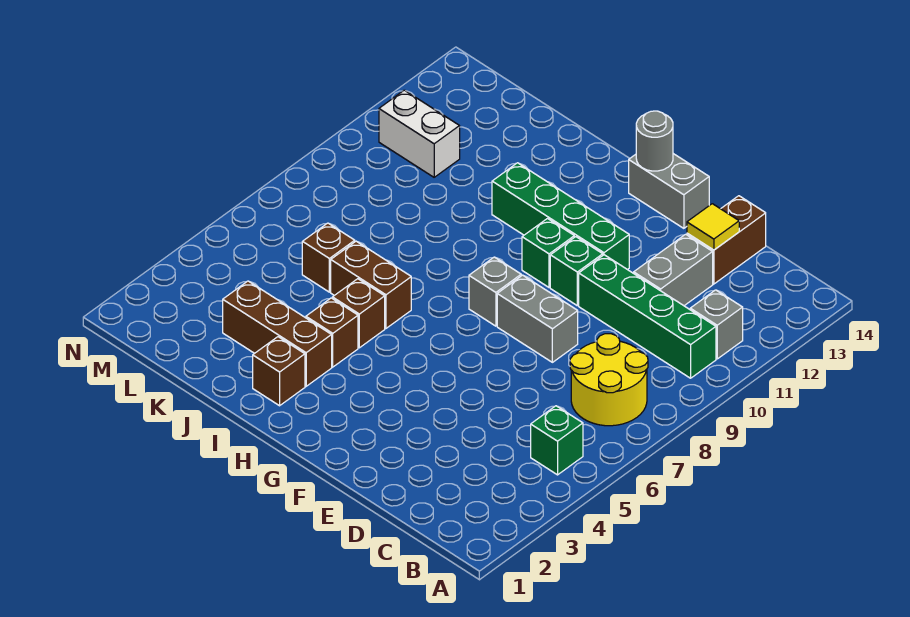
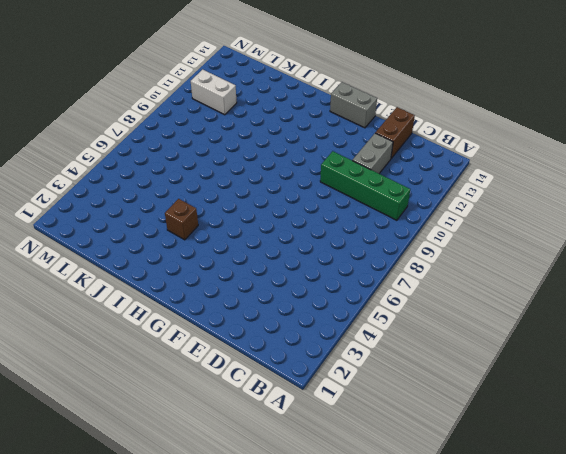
none -> green 1x1 brick [531,406,583,475]
none -> yellow 2x2 round brick [570,334,648,426]
none -> grey 1x1 brick [690,290,743,359]

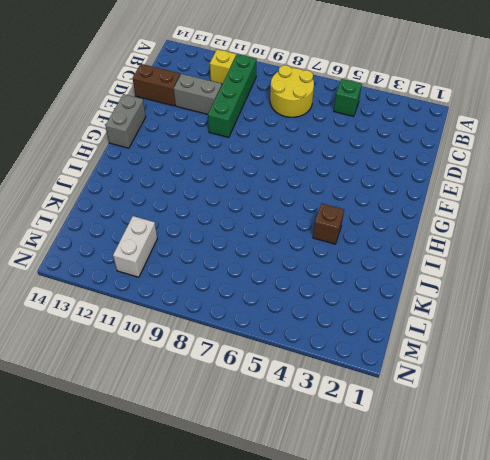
yellow 1x1 brick [210,49,236,84] -> grey 1x1 brick [690,290,743,359]
none -> grey 1x2 brick [497,275,578,362]
none -> green 1x1 brick [550,237,603,306]
none -> green 1x4 brick [492,163,629,270]

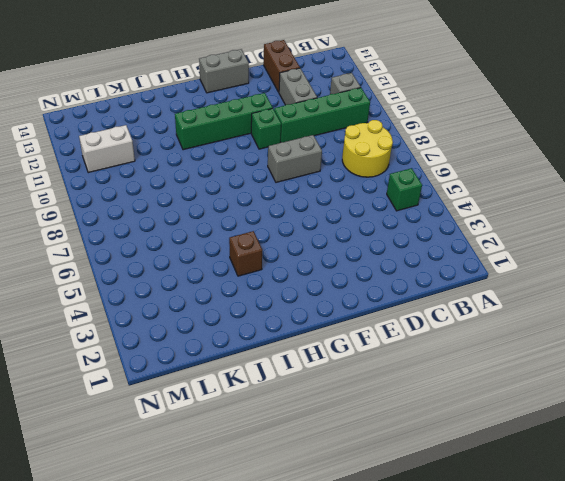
none -> grey 1x1 brick [469,257,521,326]
none -> green 1x1 brick [522,219,574,287]
none -> brown 1x1 brick [253,337,305,406]

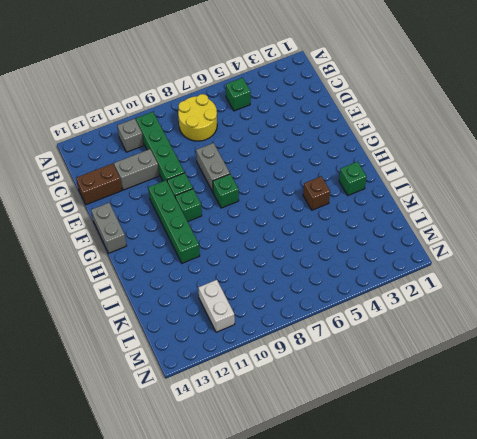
green 1x1 brick [213,174,239,208] -> grey 1x1 brick [469,257,521,326]
green 1x1 brick [339,162,367,195] -> brown 1x1 brick [253,337,305,406]
none -> brown 1x3 brick [223,281,332,386]
none -> brown 1x1 brick [332,279,385,348]
none -> brown 1x2 brick [331,241,411,328]

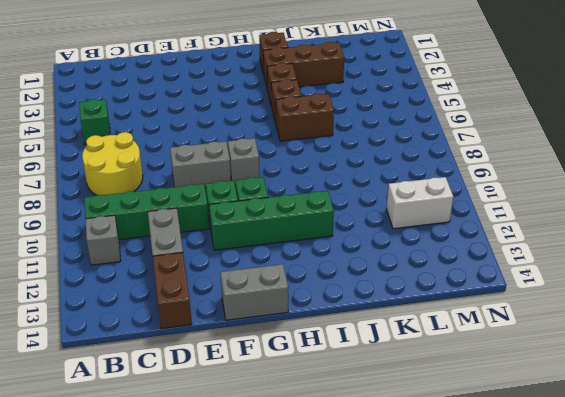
none -> brown 1x1 brick [302,223,355,292]
none -> yellow 1x1 tile [687,204,739,250]
none -> grey 1x1 round brick [636,111,673,171]

